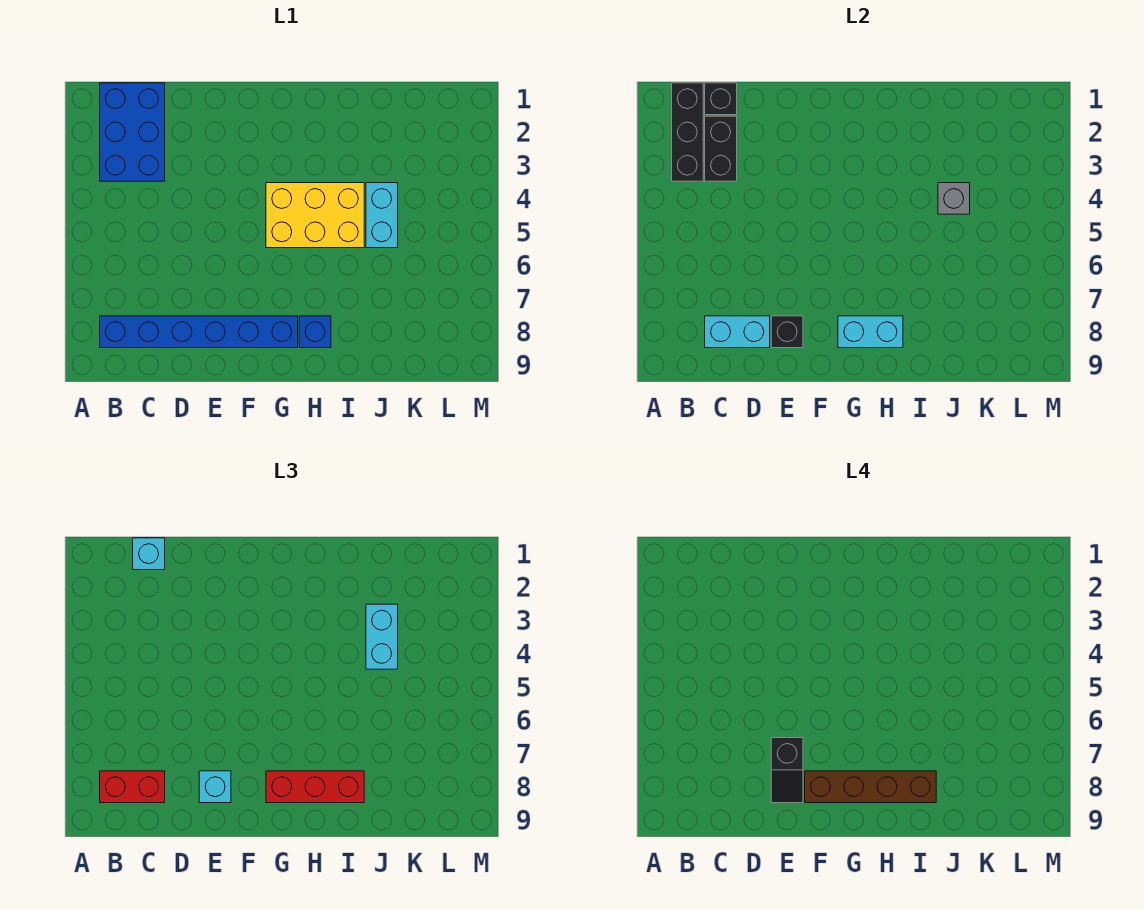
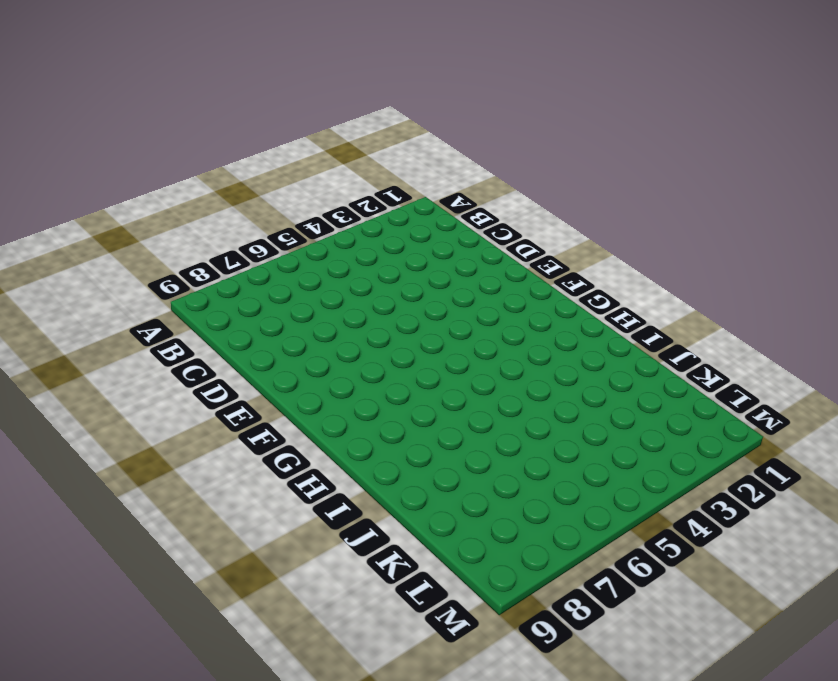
none -> blue 2x3 brick [100,83,165,181]
none -> blue 1x6 brick [100,316,298,348]
none -> yellow 2x3 brick [266,183,364,248]

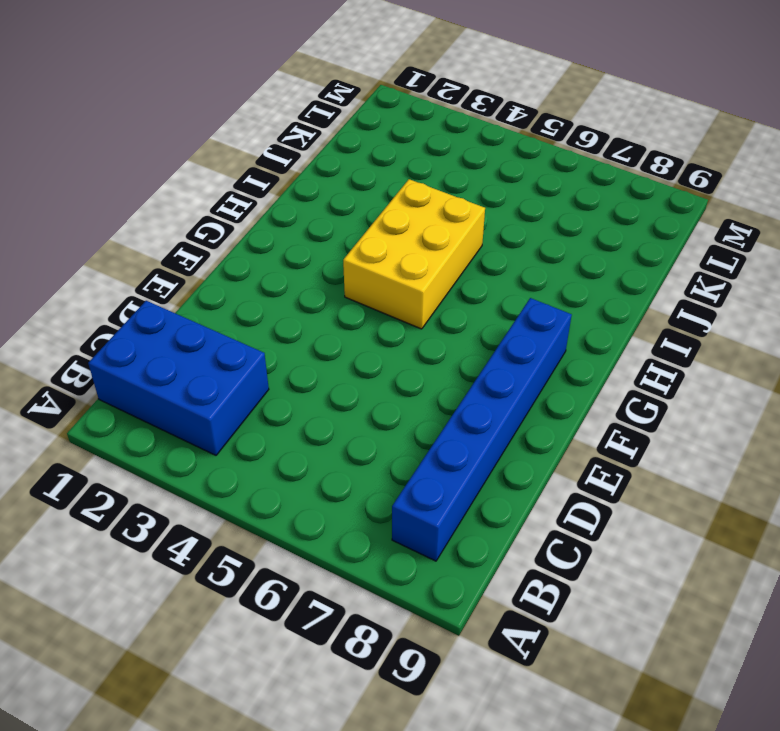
none -> blue 1x1 brick [299,316,331,348]
none -> cyan 1x2 brick [366,183,398,248]
none -> black 1x3 brick [672,83,703,181]

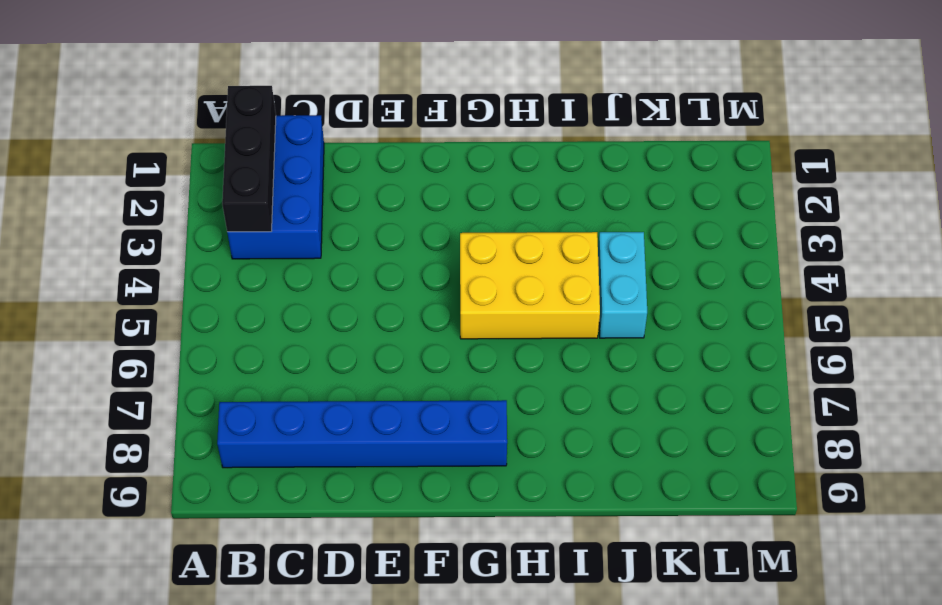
none -> blue 1x1 brick [299,316,331,348]
none -> black 1x1 brick [705,83,737,115]
none -> black 1x2 brick [705,116,737,181]

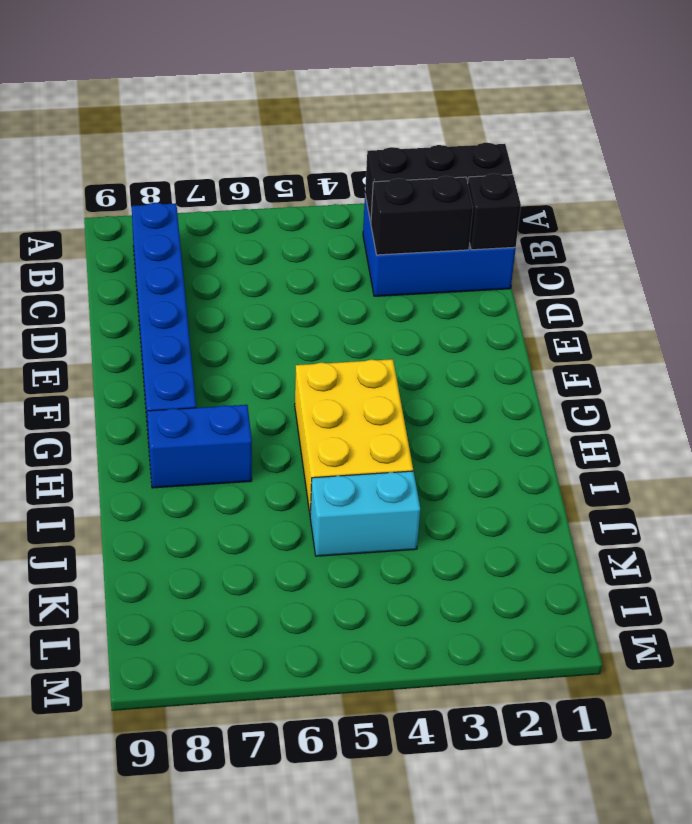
blue 1x2 brick [147,405,252,488] -> blue 1x1 brick [299,316,331,348]
none -> cyan 1x2 brick [705,316,770,348]
none -> black 1x1 brick [771,316,803,348]
none -> cyan 1x2 brick [838,316,903,348]

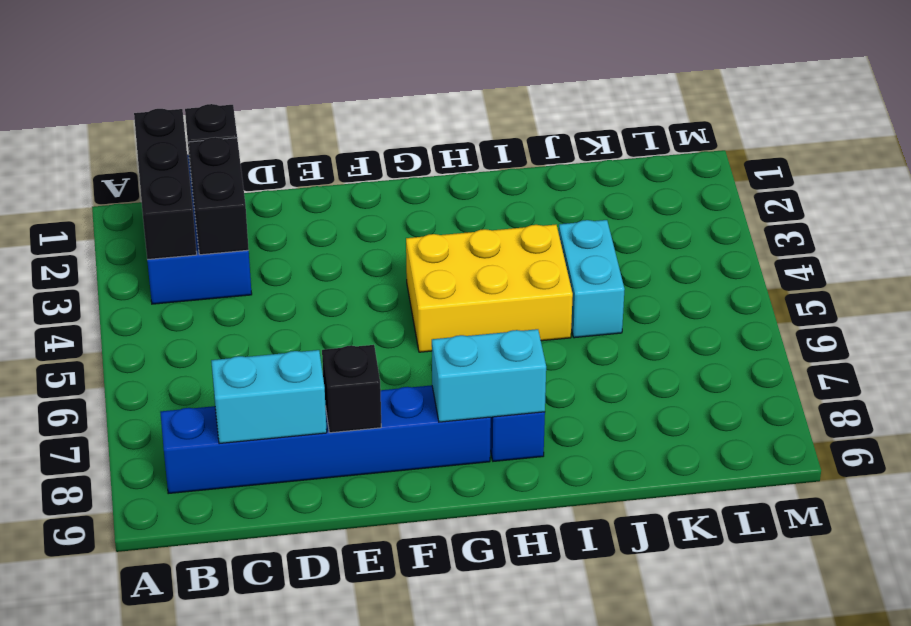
none -> grey 1x1 brick [938,183,970,214]
none -> red 1x2 brick [100,771,165,803]
none -> cyan 1x1 brick [133,538,165,570]

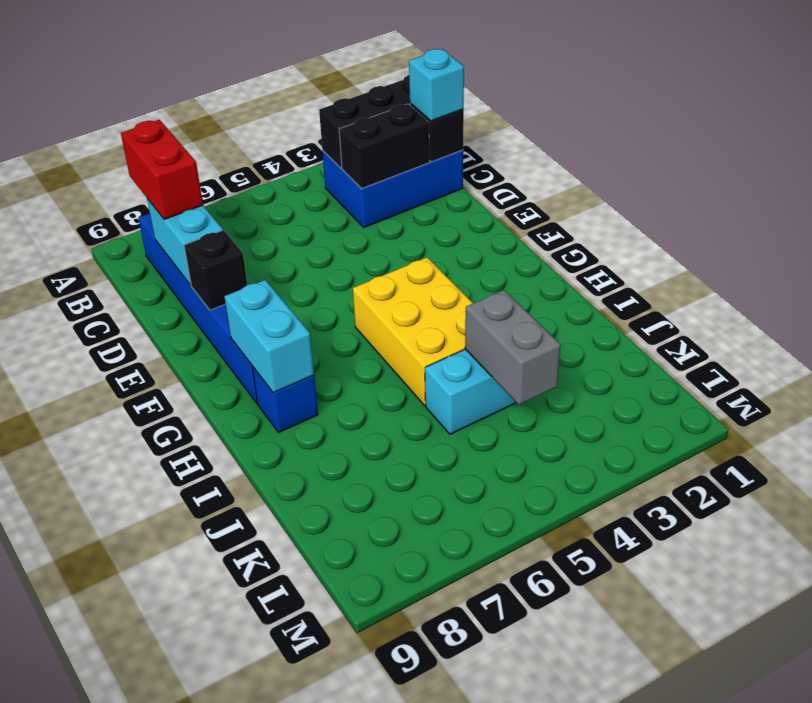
grey 1x2 brick [465,290,561,405] -> grey 1x1 brick [938,183,970,214]
none -> cyan 1x1 brick [199,771,231,803]
none -> red 1x3 brick [266,771,364,803]
none -> cyan 1x2 brick [366,604,398,669]

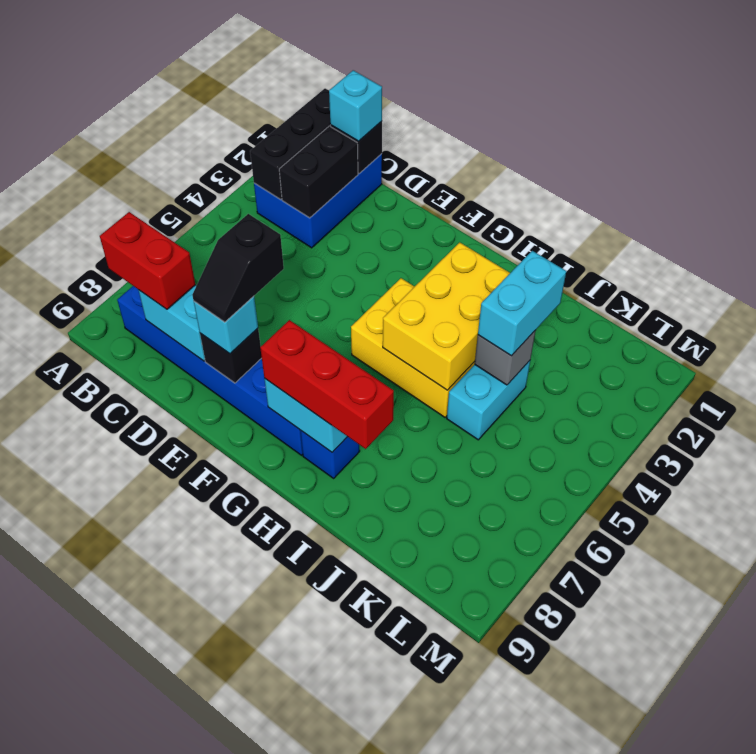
yellow 2x3 brick [383,242,510,390] -> none
none -> brown 1x4 brick [805,771,936,803]

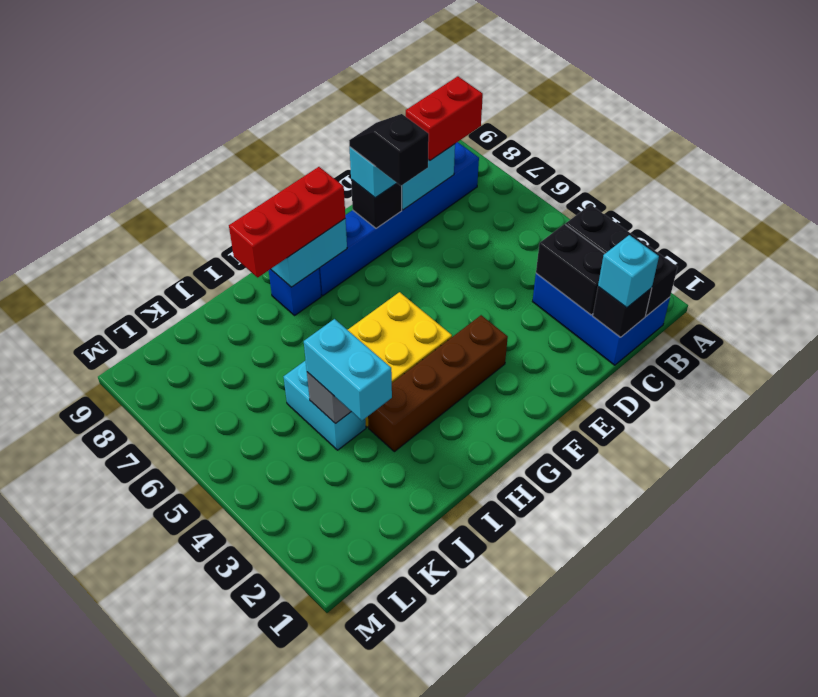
brown 1x4 brick [368,315,508,452] -> brown 1x4 brick moved to [805,771,936,803]

